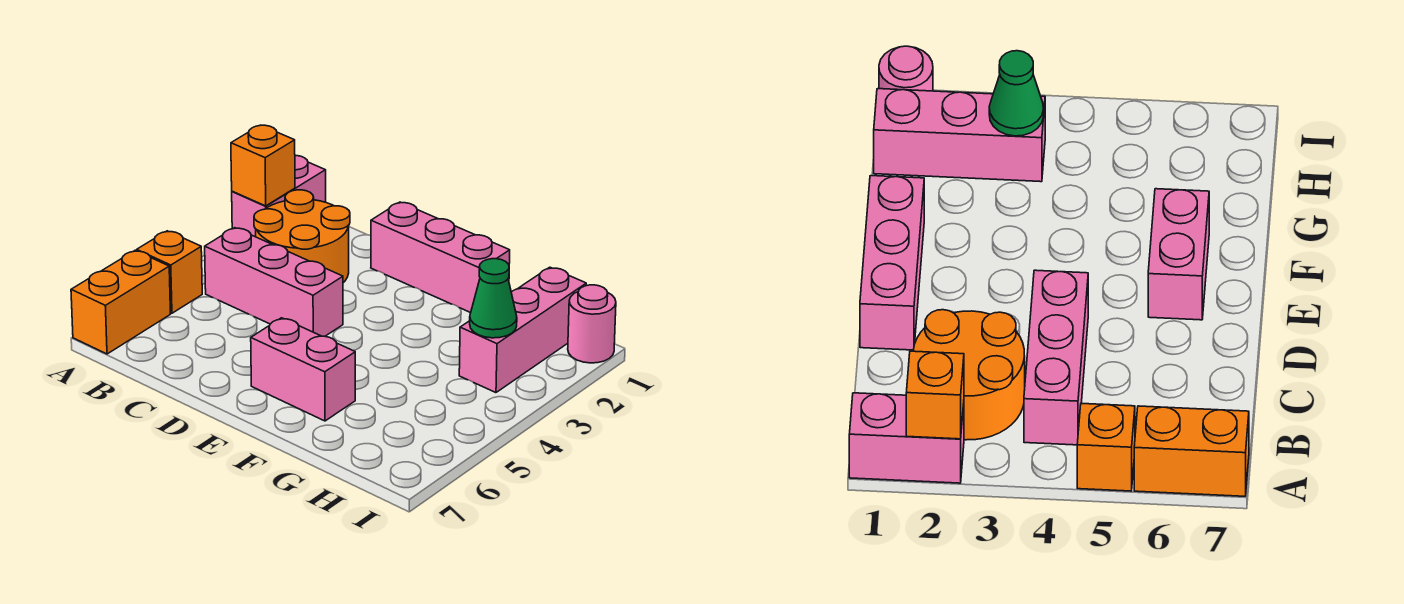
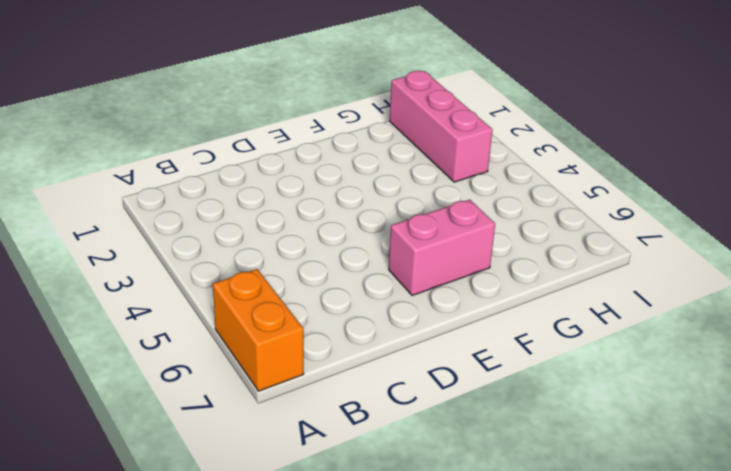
none -> pink 1x2 brick [232,156,326,237]
none -> orange 1x1 brick [137,231,202,313]

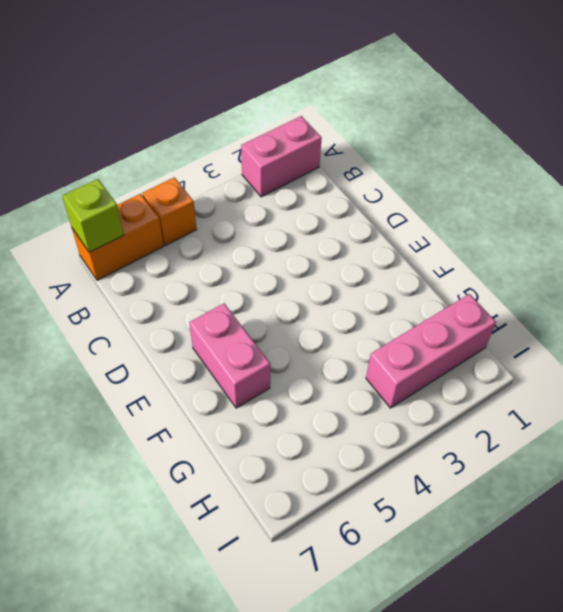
lime 1x1 brick [63,179,124,252] -> none
none -> orange 2x2 round brick [254,190,350,283]
none -> pink 1x3 brick [205,228,343,336]

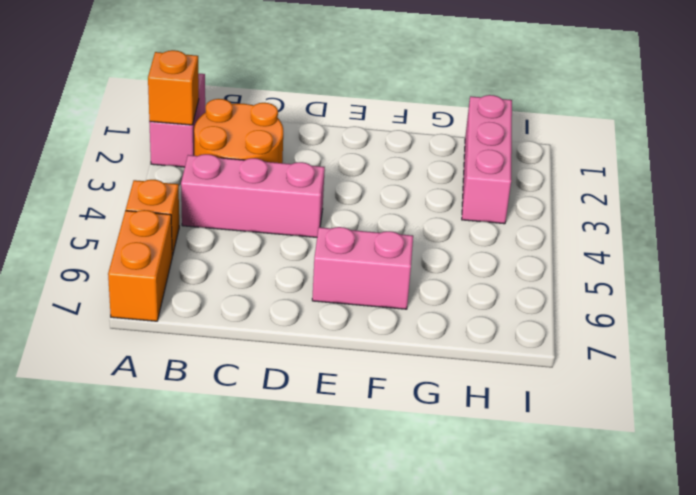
none -> pink 1x3 brick [371,202,510,313]
none -> pink 1x1 round brick [568,285,616,363]

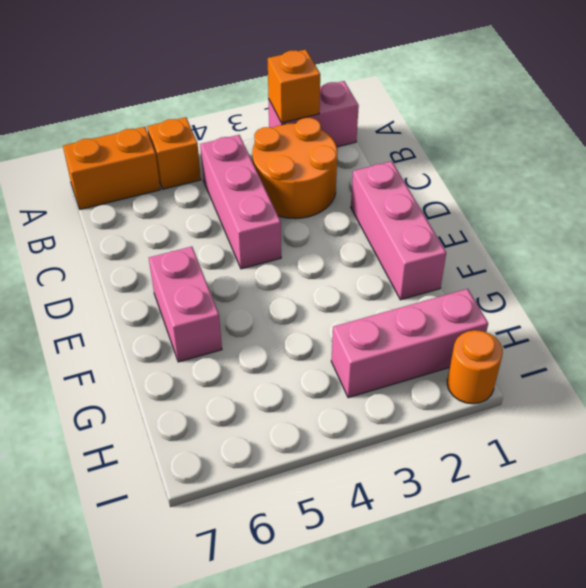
orange 1x1 round brick [447,330,503,404] -> pink 1x1 round brick [568,285,616,363]
none -> green 1x1 cone [470,259,517,338]

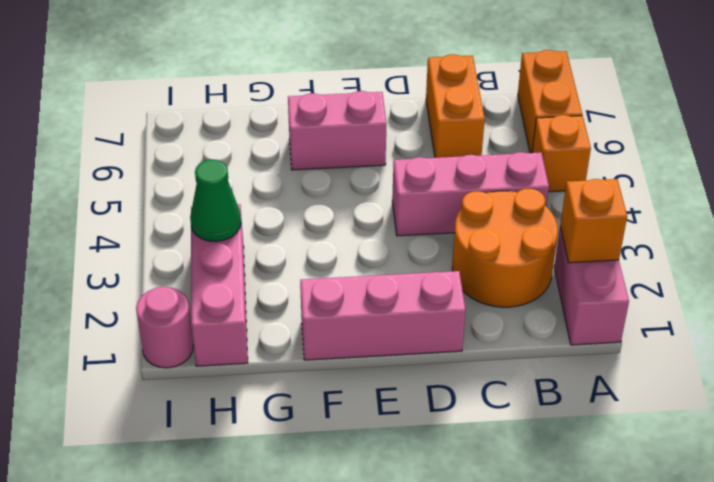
orange 1x2 brick [426,54,485,158] -> none

